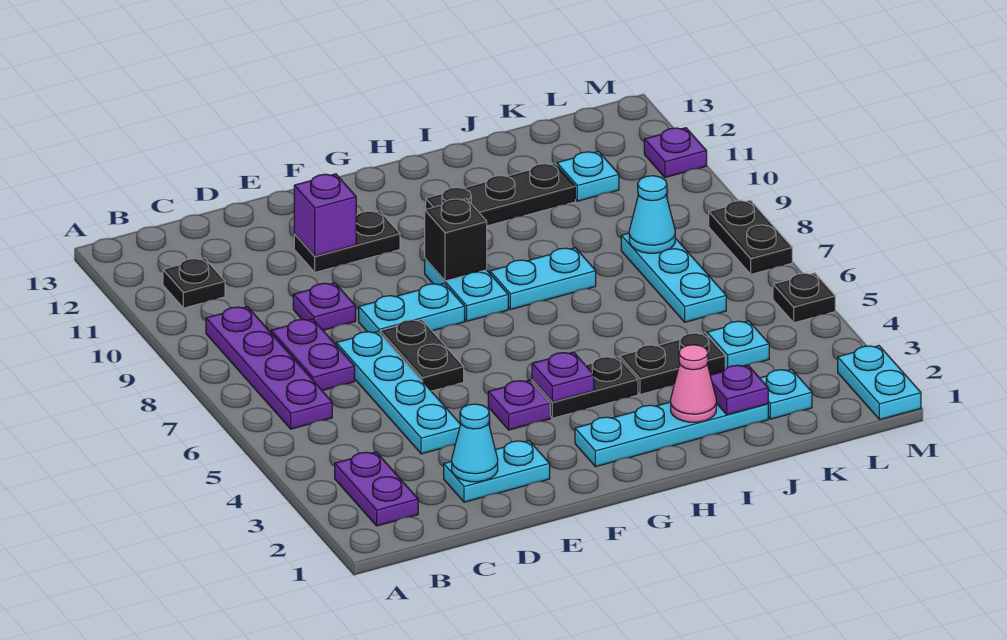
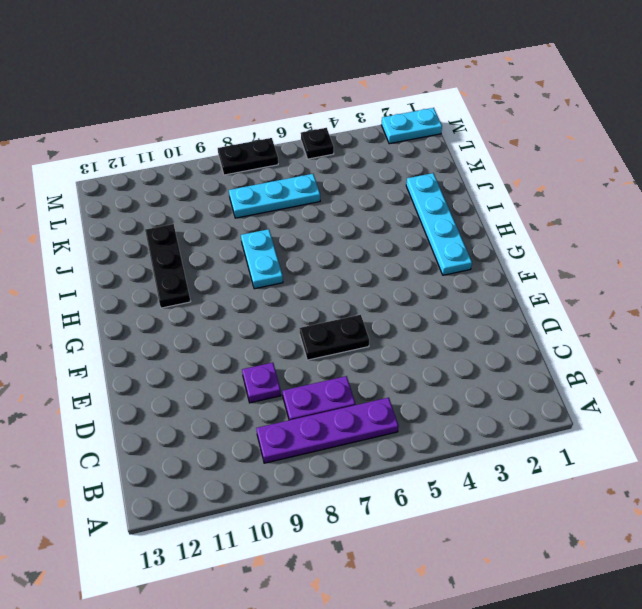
none -> purple 1x2 plate [335,452,418,526]
none -> black 1x1 plate [163,258,225,308]
none -> cyan 1x2 plate [444,441,550,502]
none -> cyan 1x4 plate [336,331,460,454]

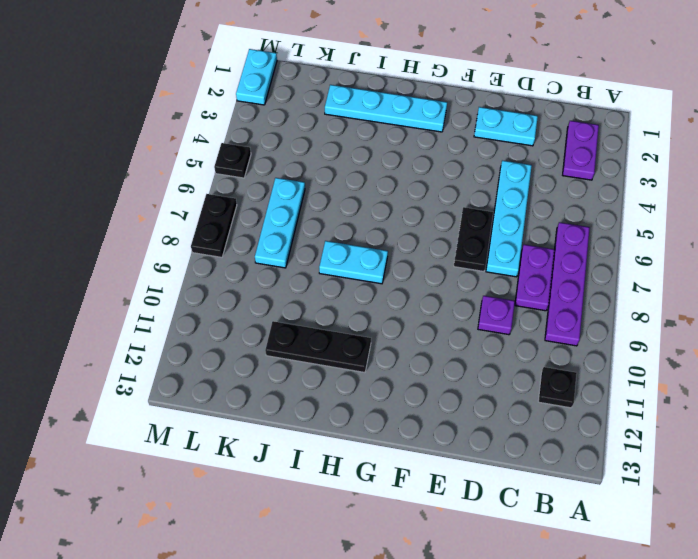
none -> cyan 1x2 plate [359,283,465,333]
none -> black 1x2 plate [294,211,400,272]
none -> purple 1x1 plate [488,380,550,430]
none -> black 1x2 plate [532,356,638,418]

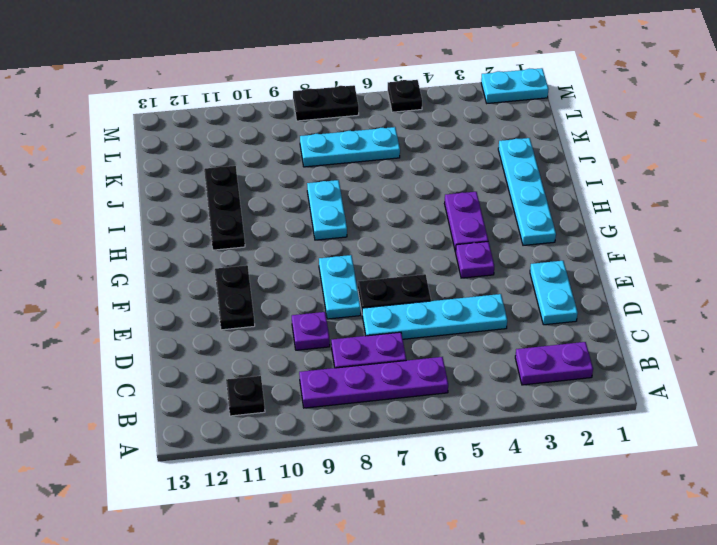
purple 1x2 plate [445,192,488,252] -> black 1x2 plate [532,356,638,418]
none -> cyan 1x2 plate [425,259,508,321]
none -> black 1x2 plate [620,333,725,394]
none -> cyan 1x1 plate [760,369,812,419]
none -> cyan 1x1 plate [707,321,769,369]

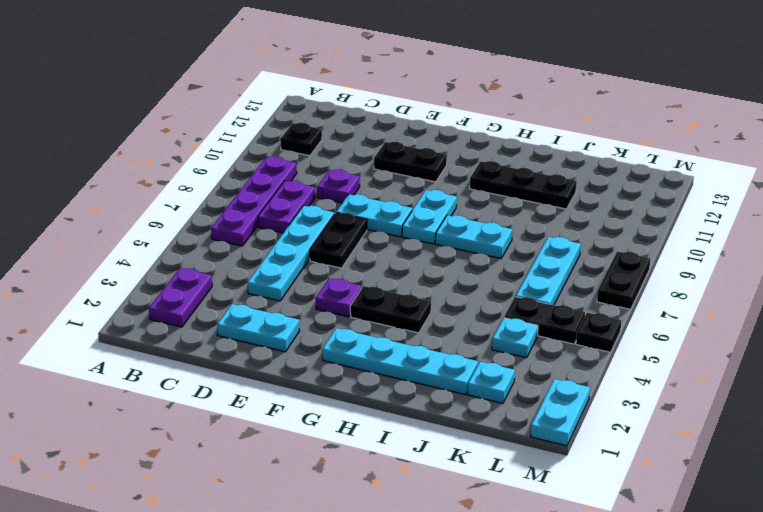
black 1x2 plate [504,297,585,344] -> black 1x2 plate moved to [620,333,725,394]
none -> cyan 1x1 plate [557,151,619,201]
none -> purple 1x1 plate [644,128,707,178]
none -> cyan 1x1 cone [452,404,498,482]
none -> purple 1x1 brick [294,174,356,256]

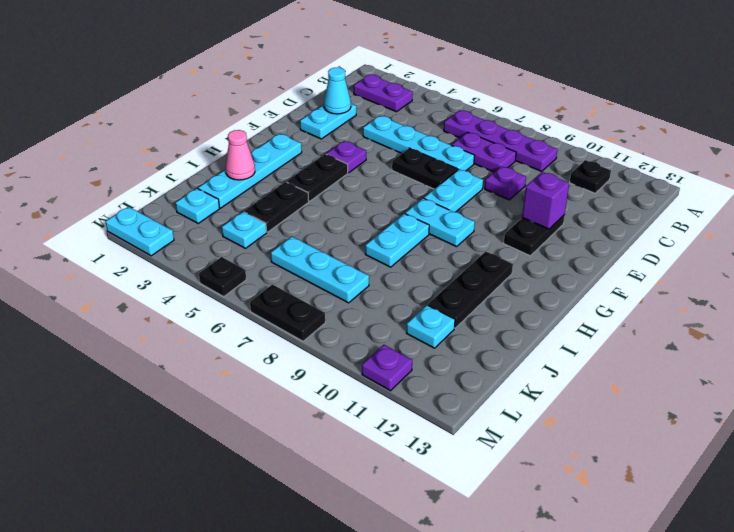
none -> purple 1x1 plate [532,352,594,402]
none -> black 1x1 brick [425,199,487,281]
none -> purple 1x1 plate [710,365,768,415]
none -> cyan 1x1 cone [629,176,675,253]

